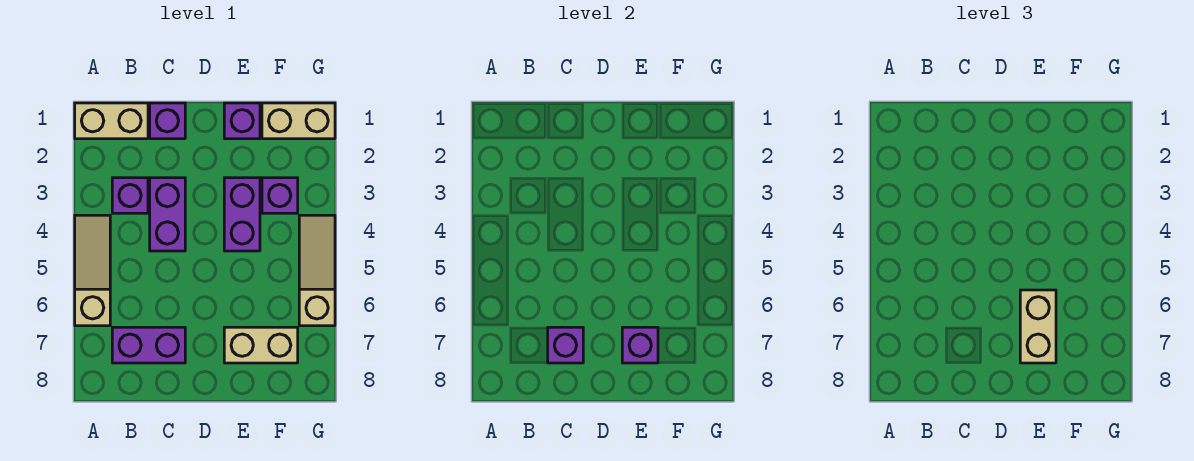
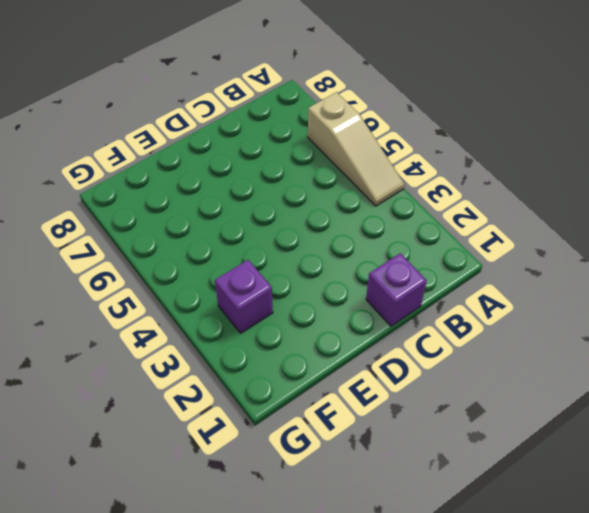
none -> tan 1x2 brick [75,103,148,139]
none -> purple 1x1 brick [112,178,148,213]
none -> purple 1x2 brick [112,327,185,363]

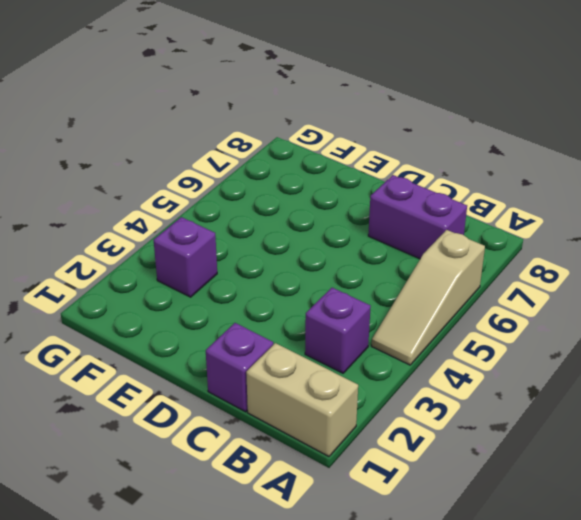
none -> purple 1x2 brick [150,178,185,251]
none -> purple 1x1 brick [224,103,260,139]
none -> purple 1x2 brick [224,178,260,251]

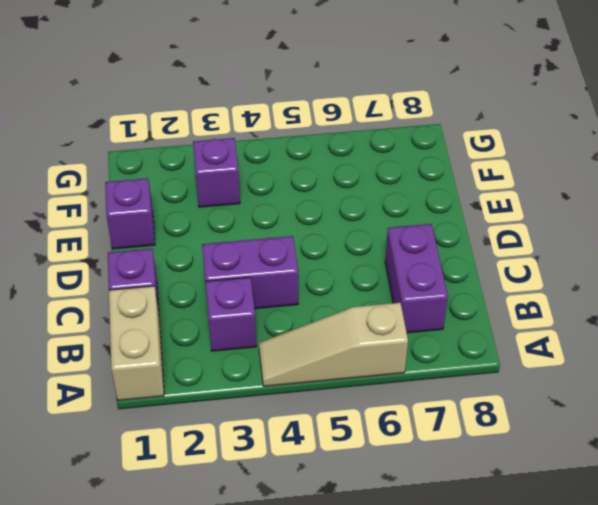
none -> purple 1x2 brick [224,178,260,251]
none -> tan 1x2 brick [224,327,298,363]
none -> tan 1x2 brick [262,103,335,139]

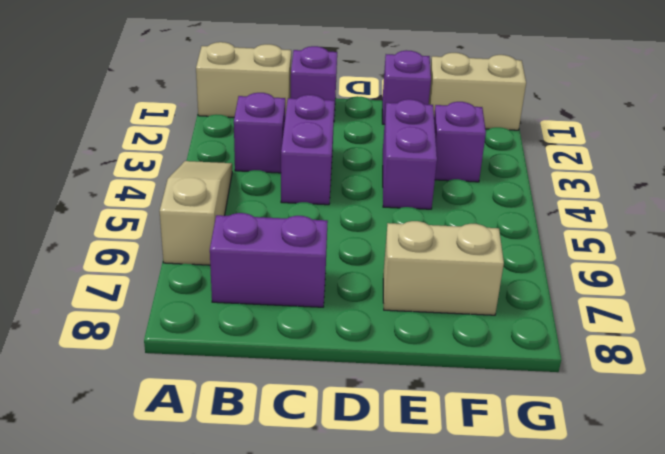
none -> tan 1x3 slope [299,215,335,326]
none -> purple 1x1 brick [548,327,583,363]
none -> purple 1x1 brick [622,327,658,363]

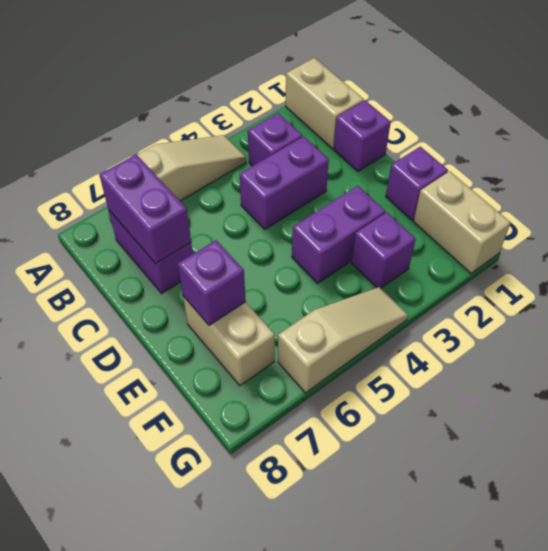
purple 1x2 brick [99,154,191,264] -> purple 1x1 brick [548,327,583,363]
none -> tan 1x2 brick [1020,290,1056,363]

